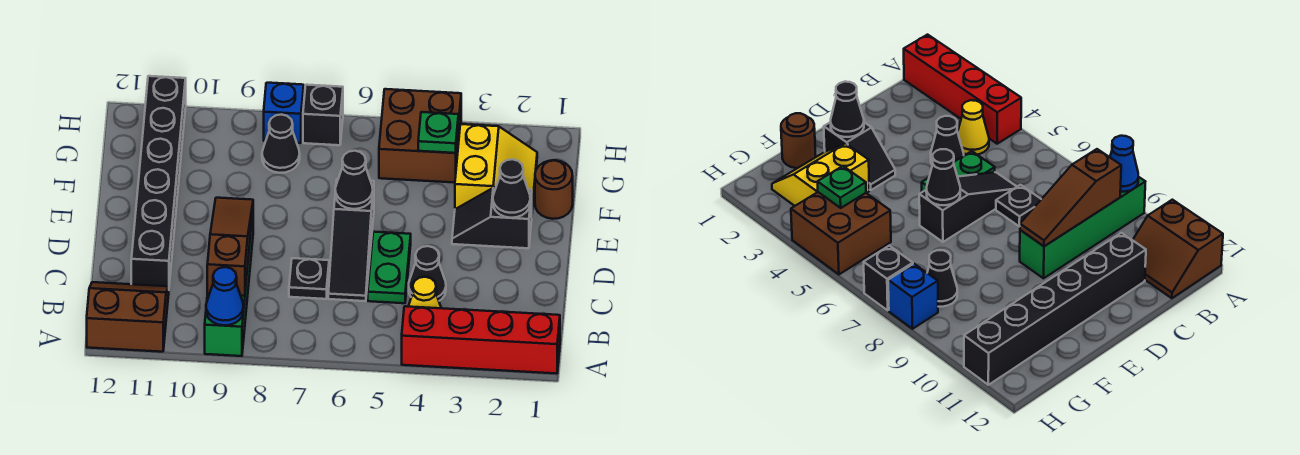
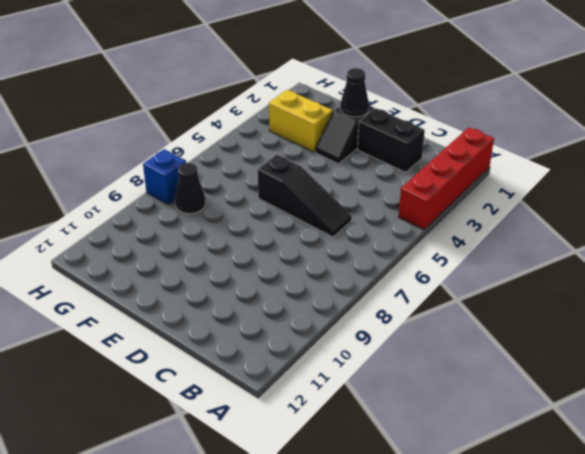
black 1x2 brick [357,108,425,172] -> none
none -> green 1x4 brick [205,213,253,356]
none -> brown 2x2 slope [87,282,169,352]
none -> yellow 1x1 cone [408,277,441,308]

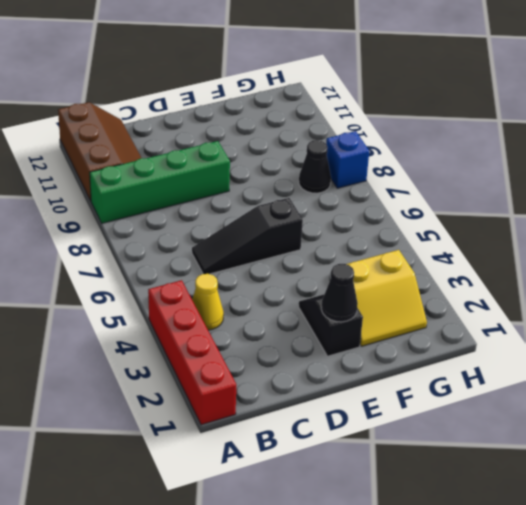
brown 2x3 slope [58,102,141,201] -> brown 2x2 slope [87,282,169,352]
none -> black 1x1 cone [409,246,446,301]
none -> green 1x2 plate [368,232,411,303]
none -> black 1x1 plate [289,258,329,299]

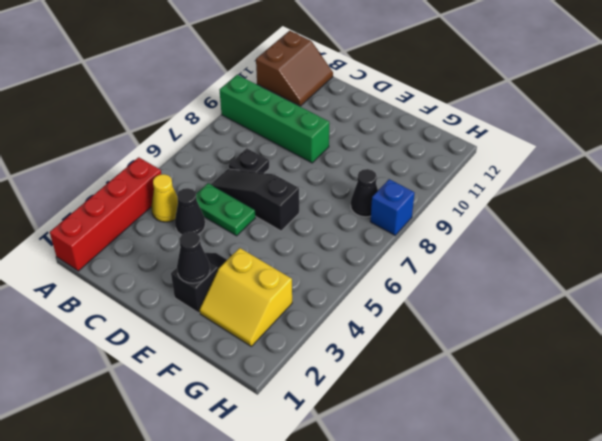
none -> black 1x6 brick [131,76,186,287]
none -> brown 1x1 round brick [535,160,573,219]
none -> brown 2x2 brick [379,89,461,183]

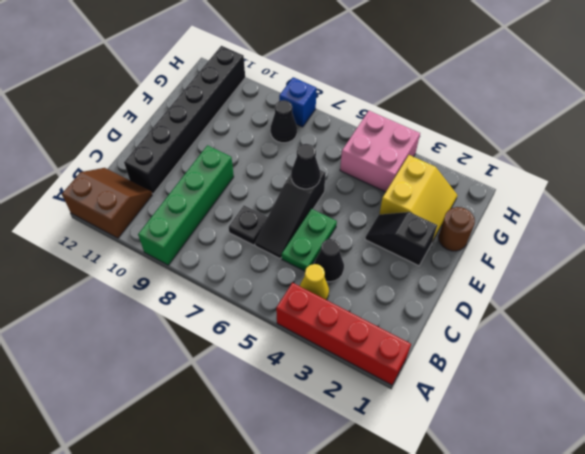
pink 2x2 brick [340,111,420,192] -> brown 2x2 brick [379,89,461,183]
none -> black 1x1 brick [303,85,343,145]
none -> blue 1x1 cone [206,267,243,325]
none -> brown 1x3 slope [207,198,253,296]

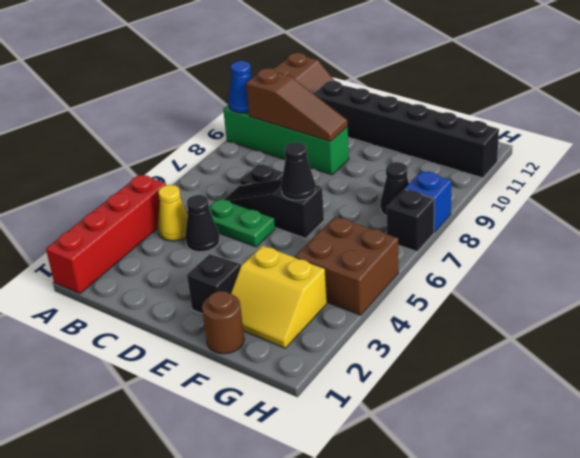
none -> black 1x1 cone [493,159,530,218]
none -> green 1x1 plate [418,112,458,153]

